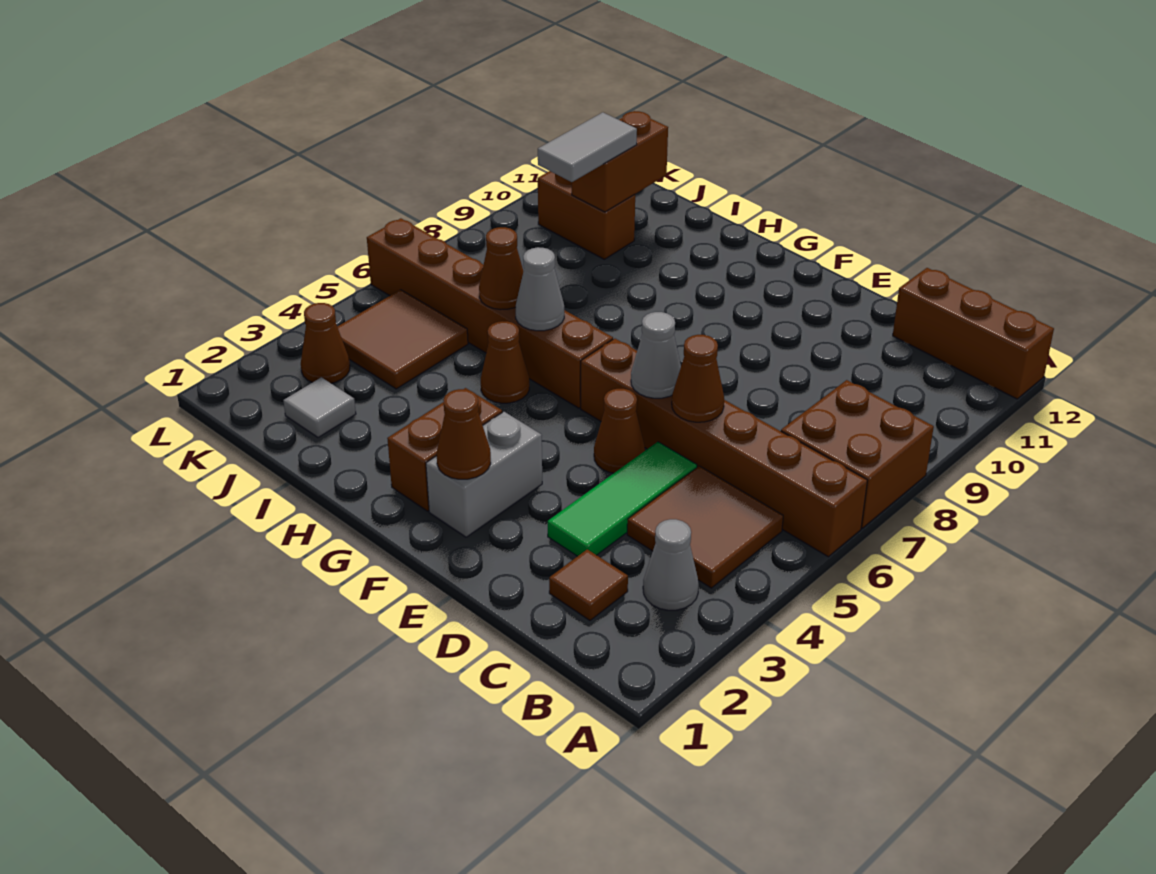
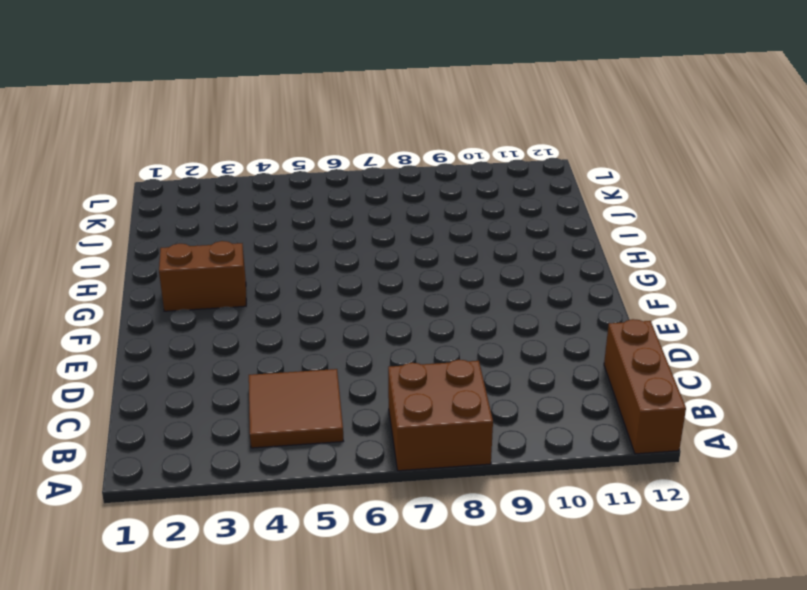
none -> brown 1x6 brick [581,339,867,557]
none -> grey 1x1 cone [643,519,699,610]
none -> brown 1x1 tile [549,549,628,620]

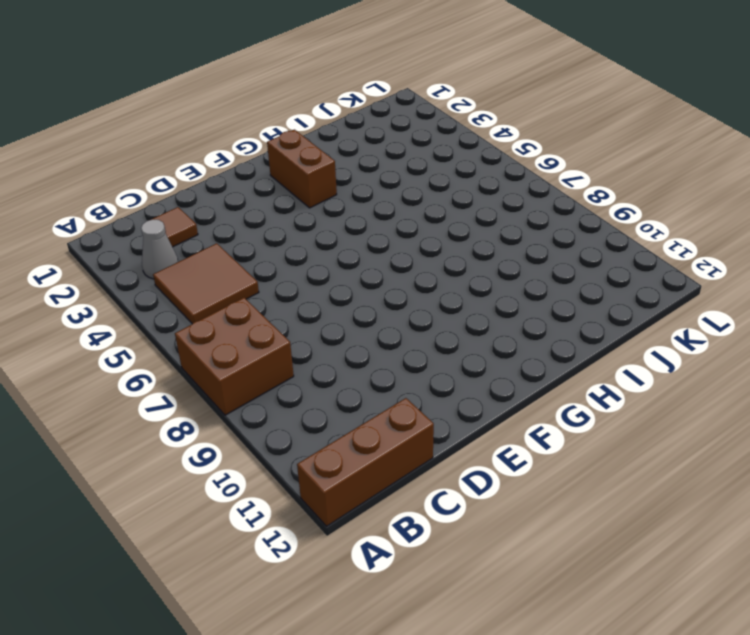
none -> brown 1x6 brick [581,339,867,557]
none -> green 1x3 tile [548,442,697,556]
none -> brown 1x1 cone [594,389,645,473]

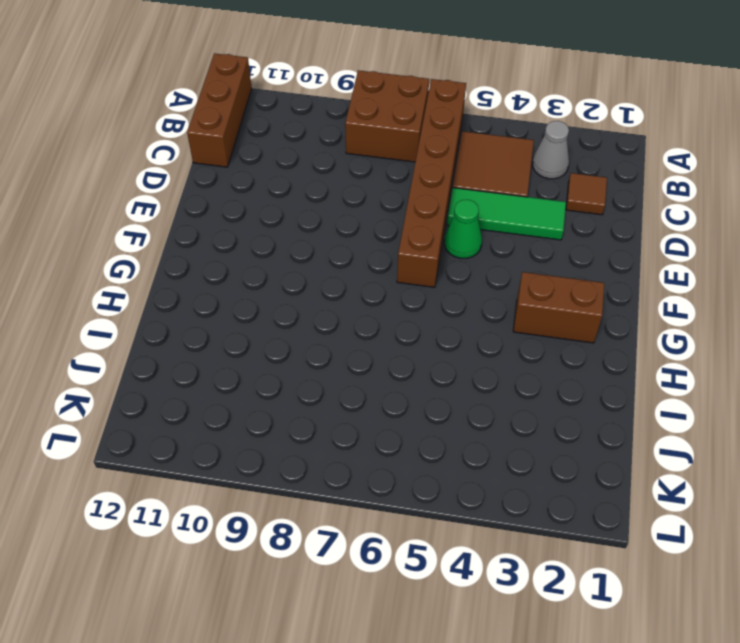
green 1x1 cone [444,200,482,258] -> brown 1x1 cone [594,389,645,473]
none -> grey 1x2 brick [426,412,542,537]
none -> brown 1x6 brick [367,218,613,408]
none -> brown 1x1 cone [481,321,529,403]

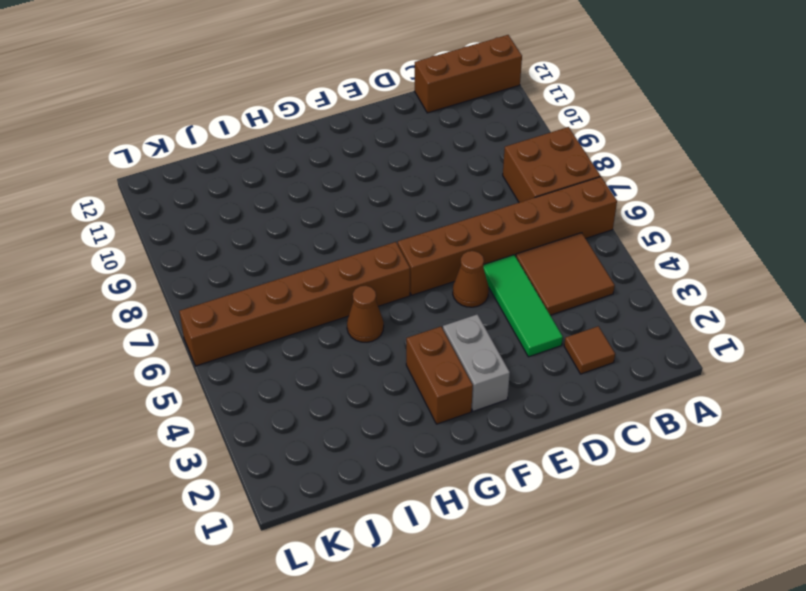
none -> grey 1x1 cone [643,519,699,610]
none -> grey 1x1 tile [283,377,356,437]
none -> brown 2x2 tile [337,290,468,389]

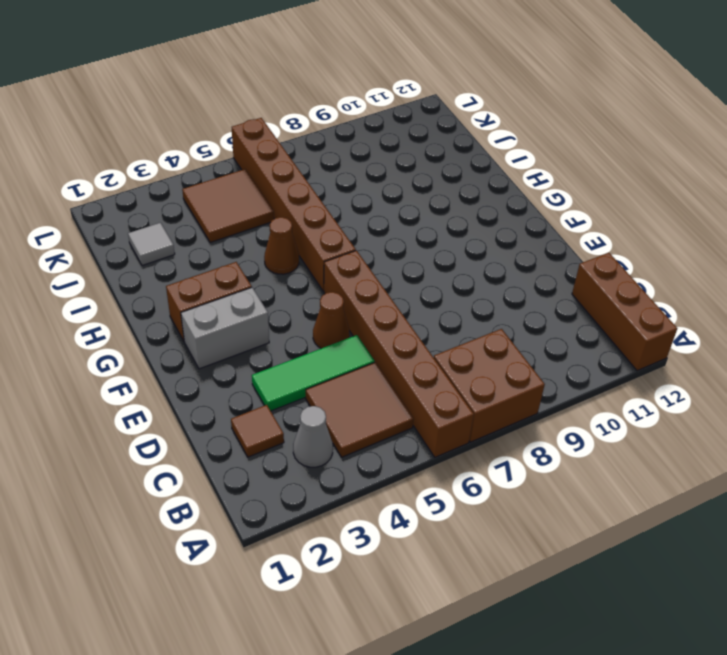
none -> brown 1x2 brick [538,171,635,259]
none -> brown 1x1 cone [301,303,350,383]
none -> brown 1x1 cone [672,335,724,422]

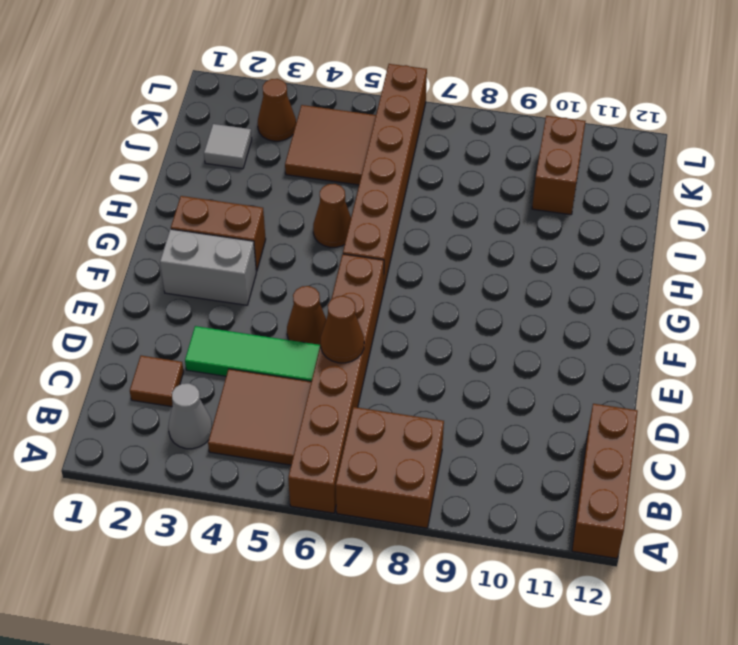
none -> grey 1x1 cone [631,312,681,398]
none -> brown 1x1 cone [437,389,491,479]
none -> grey 1x1 cone [516,247,564,331]

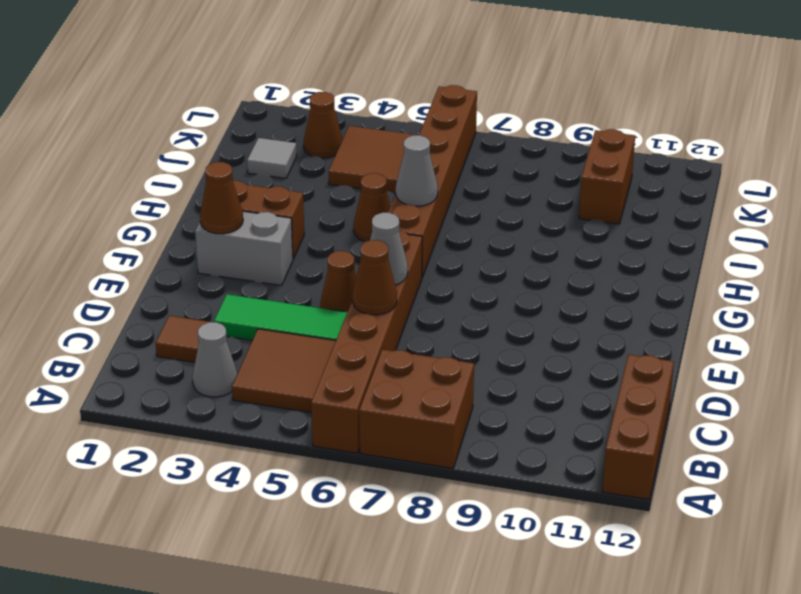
none -> brown 1x1 cone [479,227,524,310]
none -> brown 1x2 brick [572,111,668,212]
none -> grey 1x2 tile [538,112,637,182]

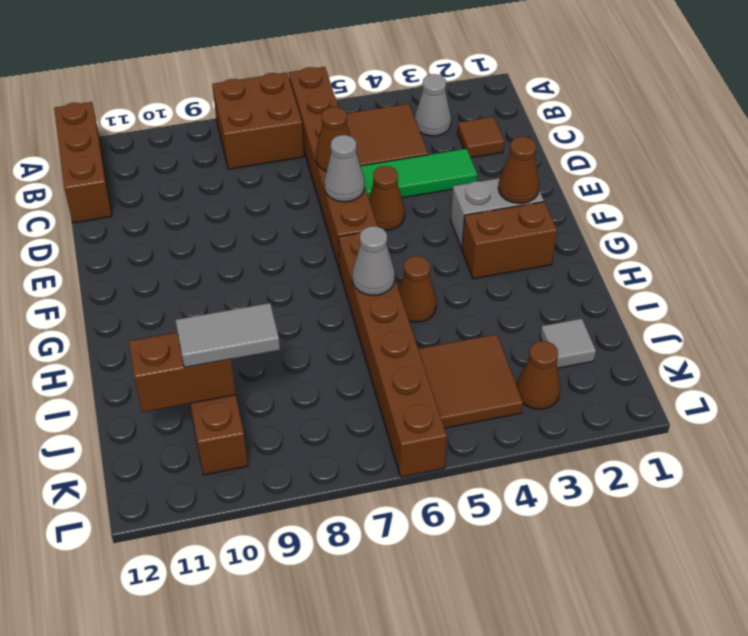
none -> brown 1x1 cone [479,227,524,310]

